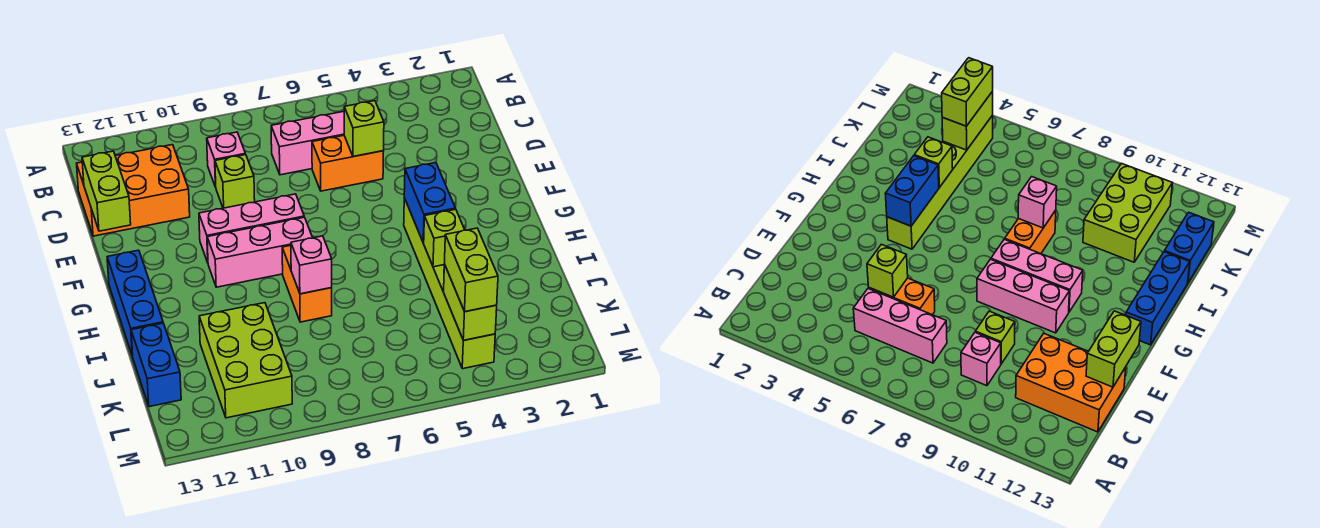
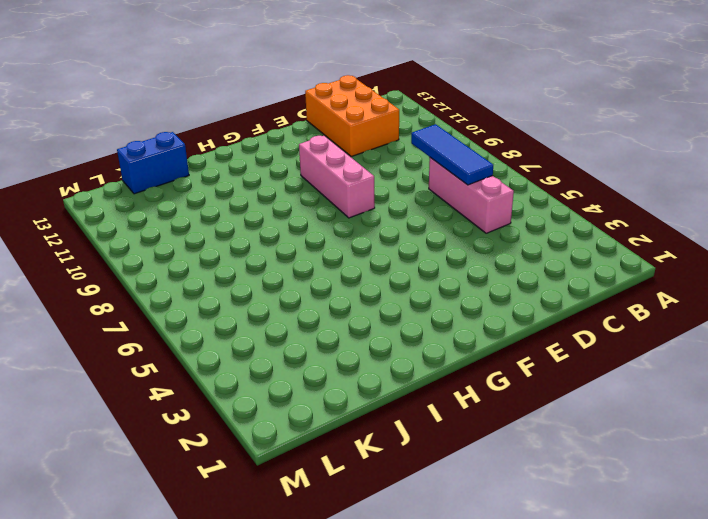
blue 1x3 tile [411,124,493,185] -> none
none -> pink 1x1 brick [207,132,246,187]
none -> orange 1x2 brick [312,136,383,191]
none -> lime 1x1 brick [215,155,255,208]

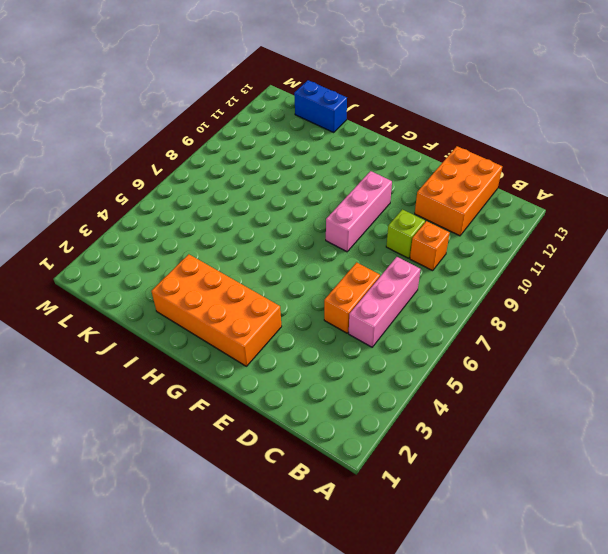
orange 1x1 brick [410,221,450,271] -> pink 1x1 brick [207,132,246,187]
orange 2x4 brick [151,254,282,366] -> none
none -> lime 1x6 brick [404,198,495,369]
none -> pink 1x3 brick [207,217,312,287]
none -> blue 1x3 brick [107,250,163,356]

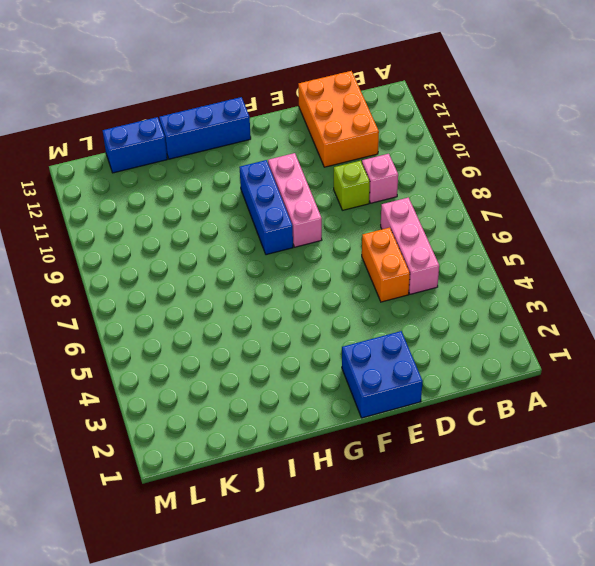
blue 2x2 brick [342,331,423,418] -> none
blue 1x3 brick [240,160,293,255] -> pink 1x3 brick [207,217,312,287]
none -> lime 1x6 brick [404,198,495,369]
none -> orange 1x2 brick [282,246,332,322]
none -> lime 2x3 brick [199,303,292,418]

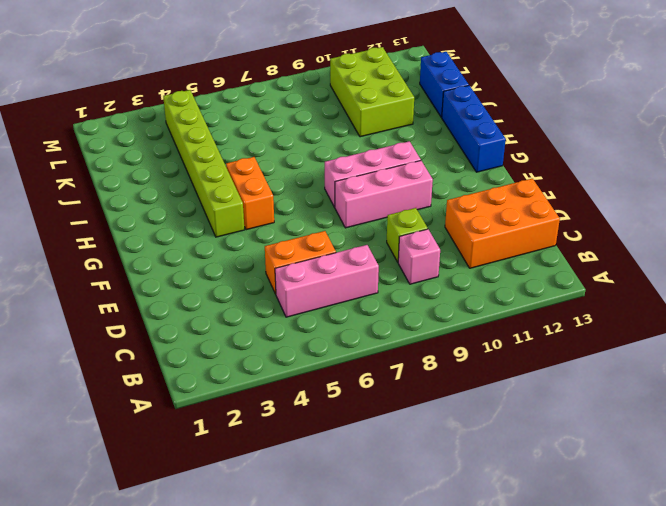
orange 1x2 brick [226,157,274,230] -> orange 1x2 brick moved to [282,246,332,322]
none -> lime 1x1 brick [344,101,384,157]
none -> lime 1x2 brick [82,151,131,231]
none -> blue 1x2 brick [404,163,455,243]

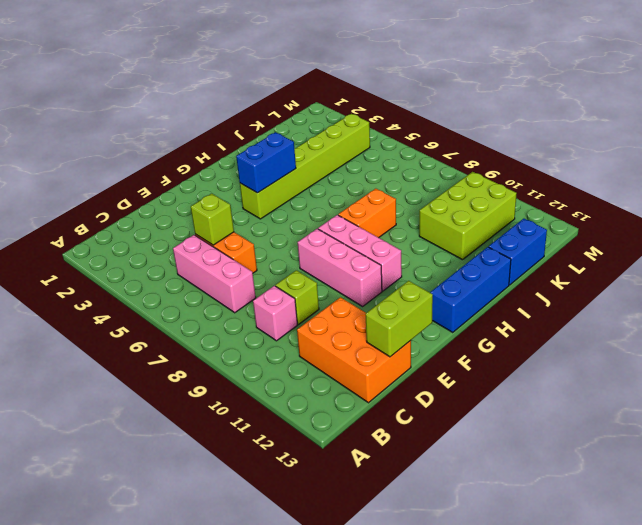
none -> lime 1x1 brick [424,209,465,267]
none -> pink 1x1 brick [291,236,332,294]
none -> lime 1x2 brick [444,264,497,340]

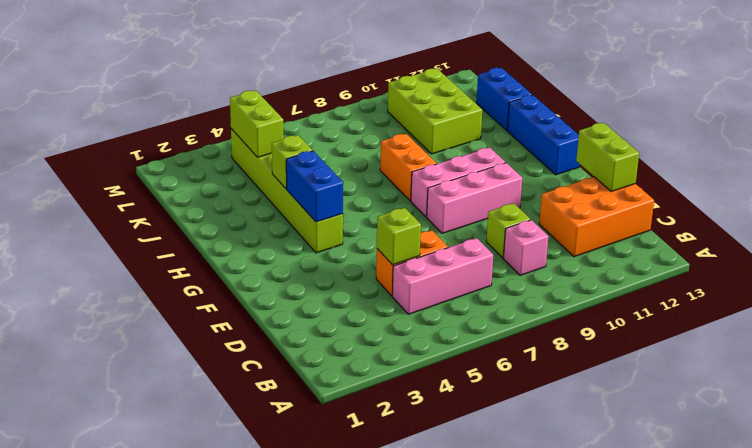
none -> pink 1x1 brick [291,236,332,294]
none -> lime 1x2 brick [444,228,498,312]

